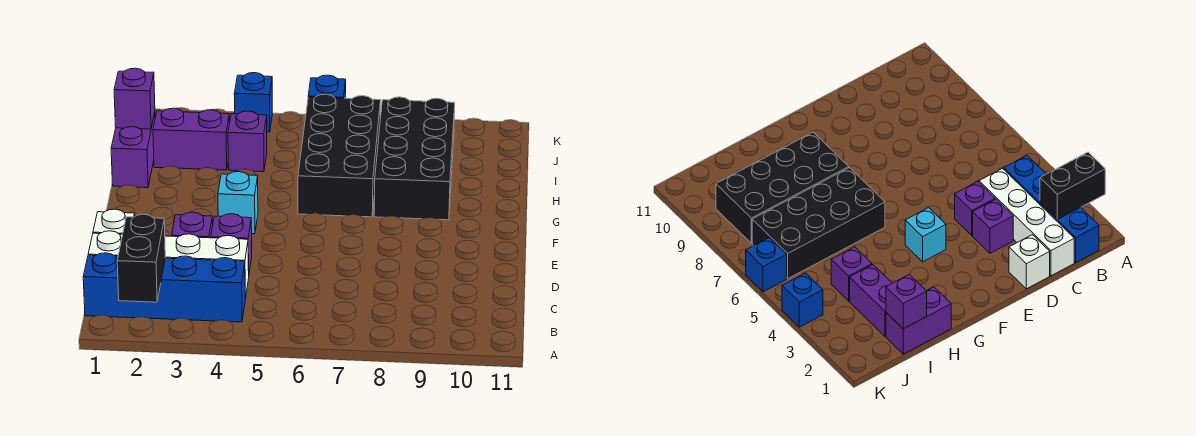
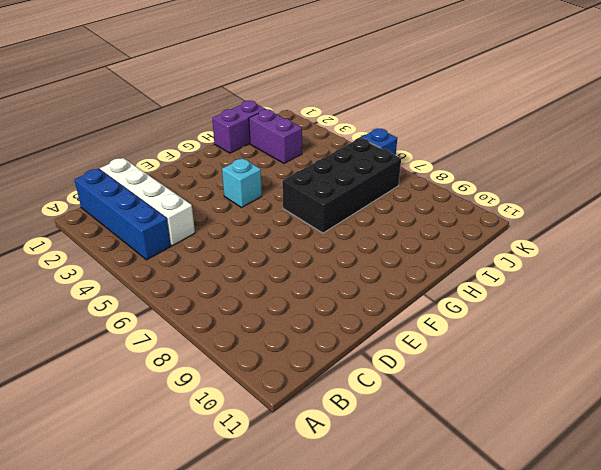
none -> white 1x1 brick [93,209,135,234]
none -> purple 1x1 brick [172,212,213,238]
none -> purple 1x1 brick [211,214,252,272]

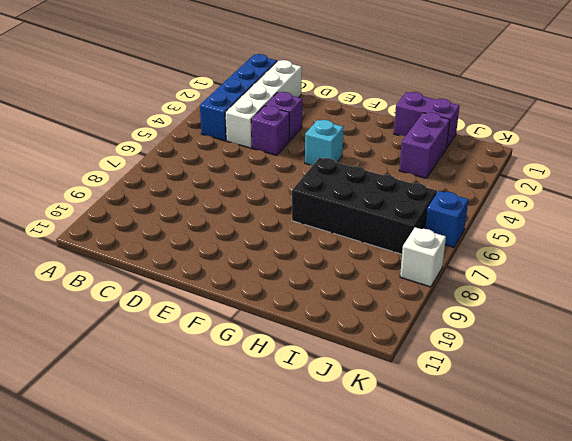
white 1x1 brick [400,227,446,287] -> white 1x1 brick moved to [93,209,135,234]
none -> black 2x4 brick [374,97,455,220]
none -> purple 1x1 brick [228,111,267,172]
none -> blue 1x1 brick [234,73,272,132]

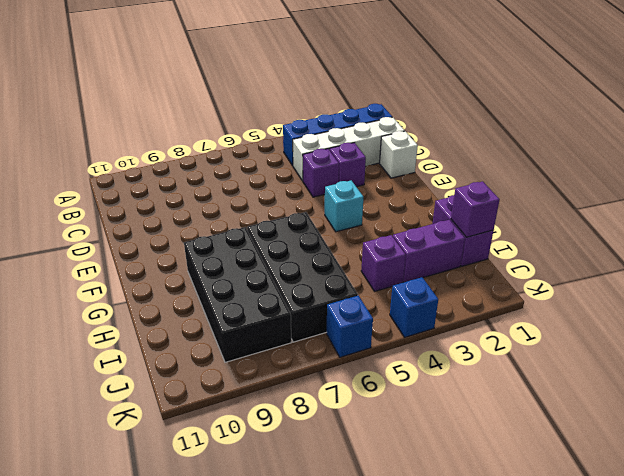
none -> black 1x2 brick [117,214,165,302]

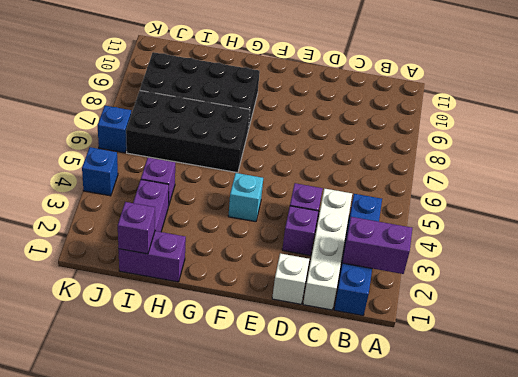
purple 1x2 brick [343,217,412,274] -> black 1x2 brick [117,214,165,302]

